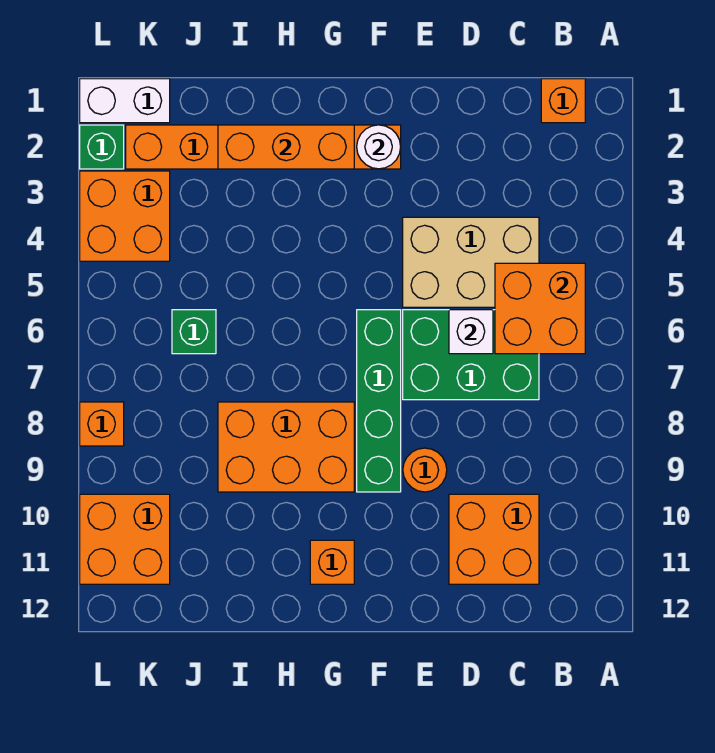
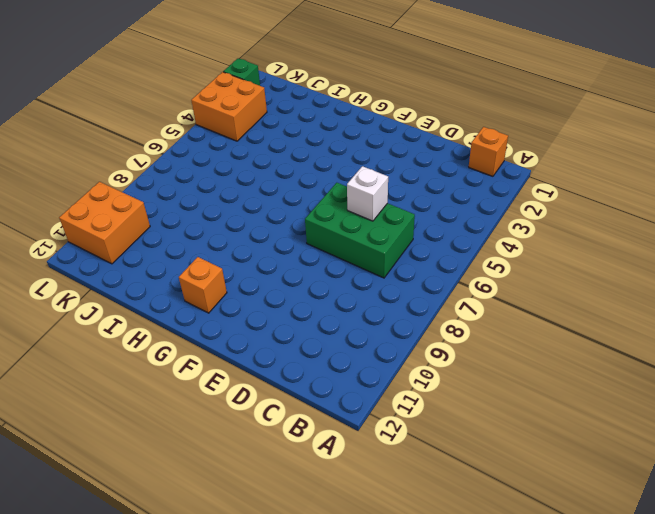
none -> tan 2x3 brick [403,217,539,307]
none -> orange 2x2 brick [449,494,539,584]
none -> orange 1x1 round brick [403,448,447,492]

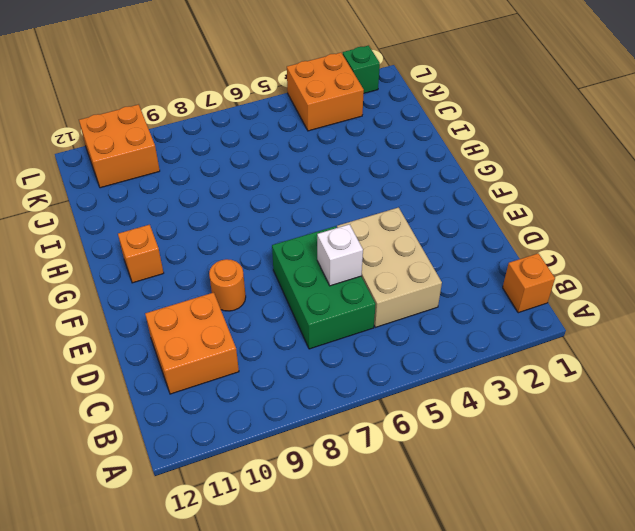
none -> orange 1x6 brick [126,125,401,169]
none -> green 1x4 brick [357,310,401,492]
none -> orange 2x3 brick [218,402,354,492]

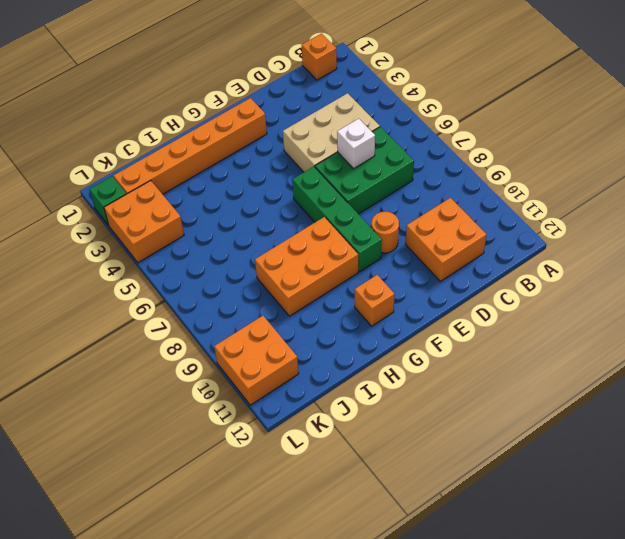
none -> green 1x1 brick [172,310,216,354]
none -> white 1x2 brick [80,79,170,123]
none -> orange 1x1 brick [80,402,124,446]

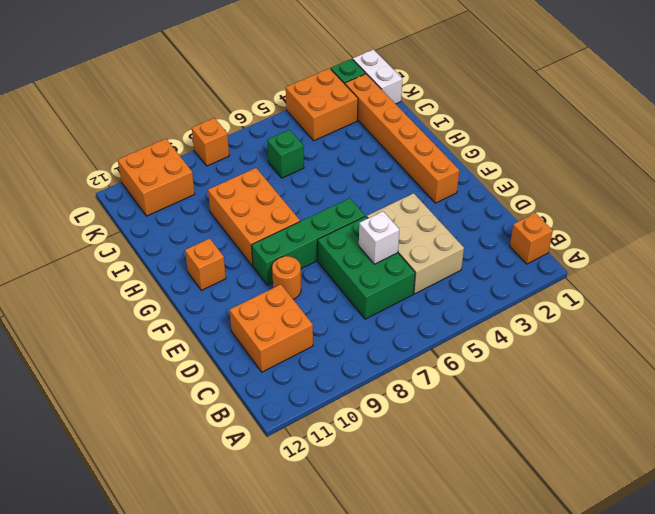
none -> orange 2x2 brick [495,263,585,354]
none -> white 1x1 round brick [357,125,401,169]
none -> orange 1x3 brick [218,125,354,169]

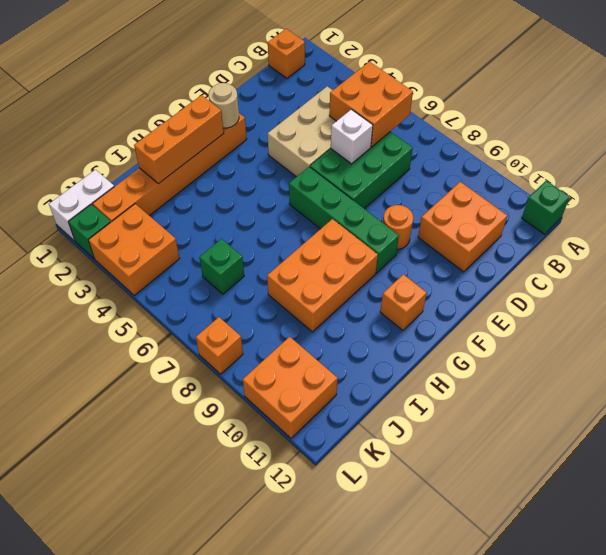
green 1x1 brick [522,181,570,234] -> none
tan 1x1 round brick [209,83,239,128] -> white 1x1 round brick [357,125,401,169]

